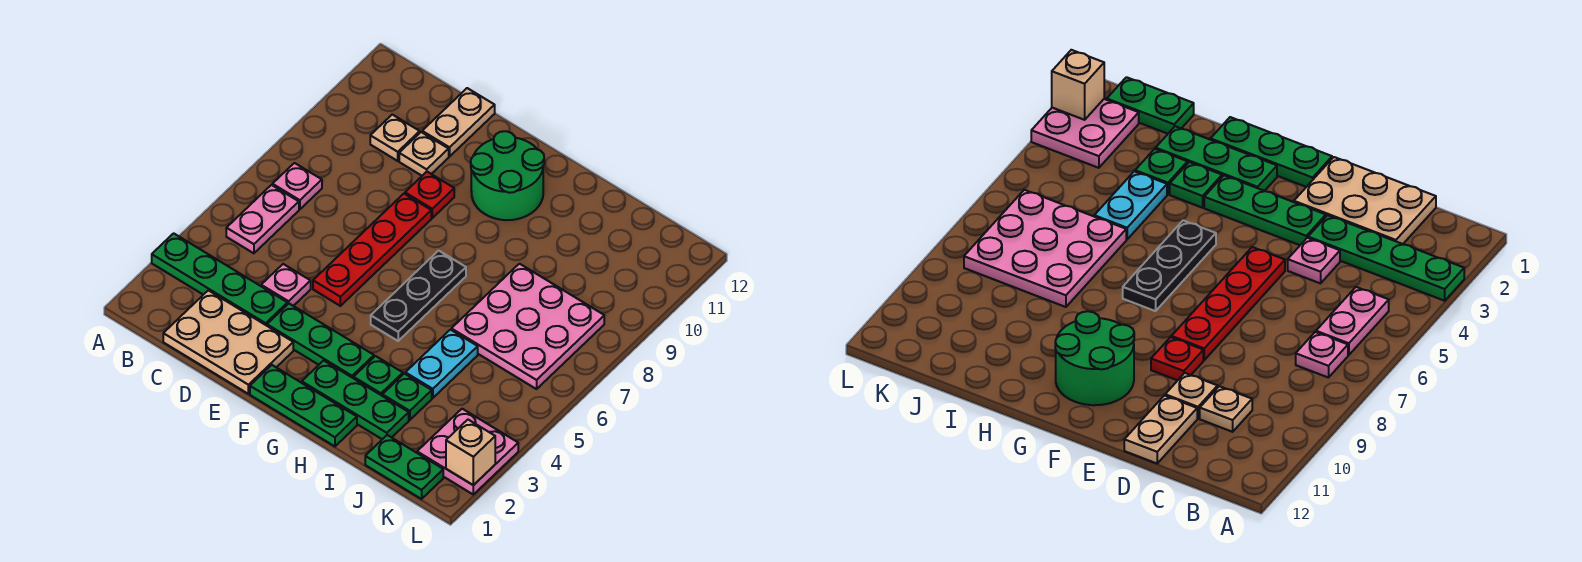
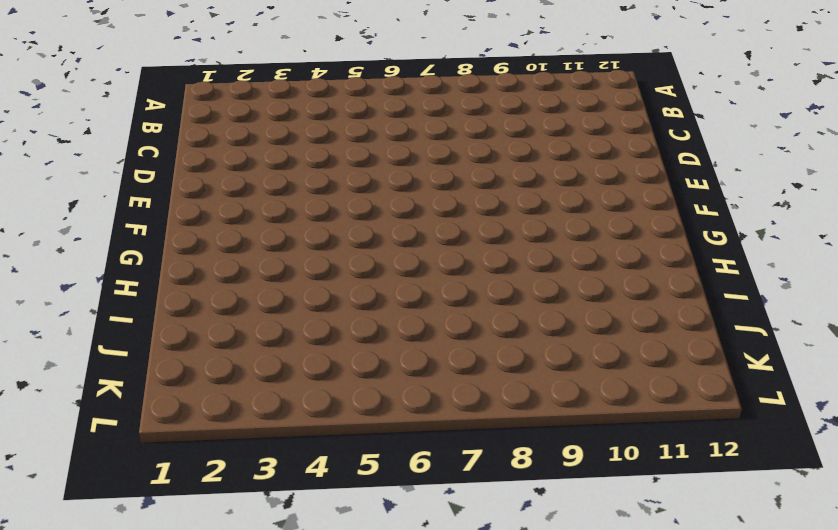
none -> green 1x4 plate [152,233,288,326]
none -> pink 1x2 plate [226,185,299,253]
none -> pink 1x1 plate [272,163,322,209]

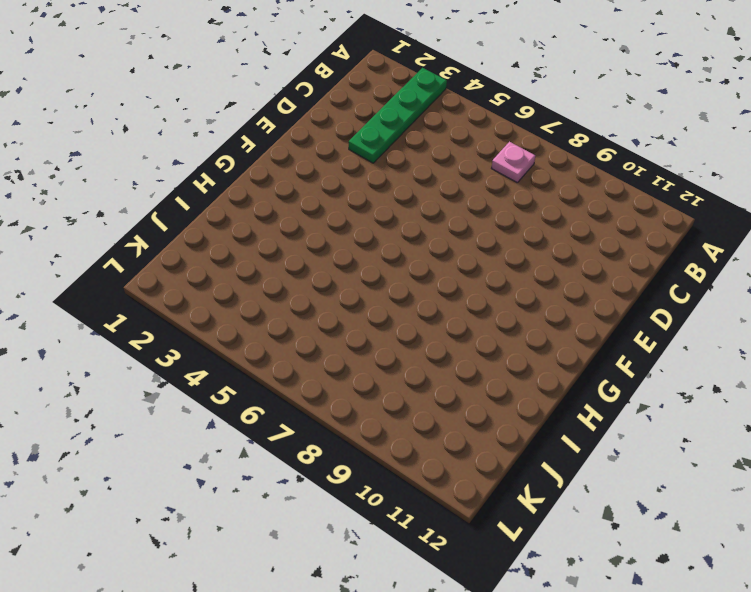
none -> pink 1x2 plate [226,185,299,253]
none -> tan 2x3 plate [163,290,293,394]
none -> tan 1x1 plate [370,115,420,161]

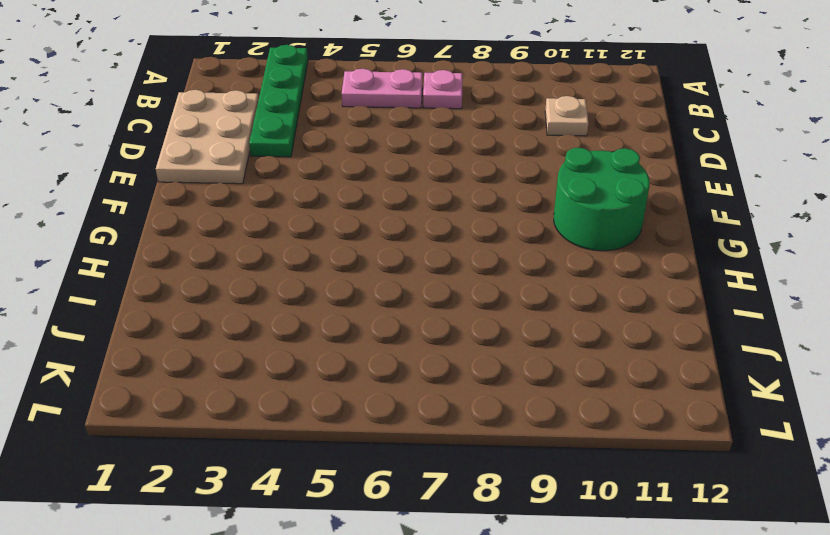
none -> pink 1x1 plate [261,264,311,306]
none -> tan 1x1 plate [399,132,449,176]
none -> tan 1x2 plate [422,88,495,156]

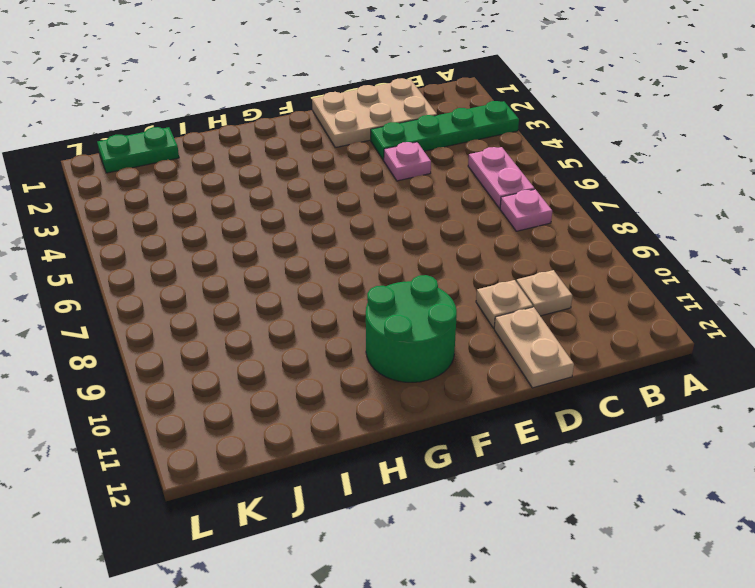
none -> green 1x3 plate [267,304,374,378]
none -> red 1x4 plate [313,194,431,306]
none -> red 1x1 plate [405,172,454,218]

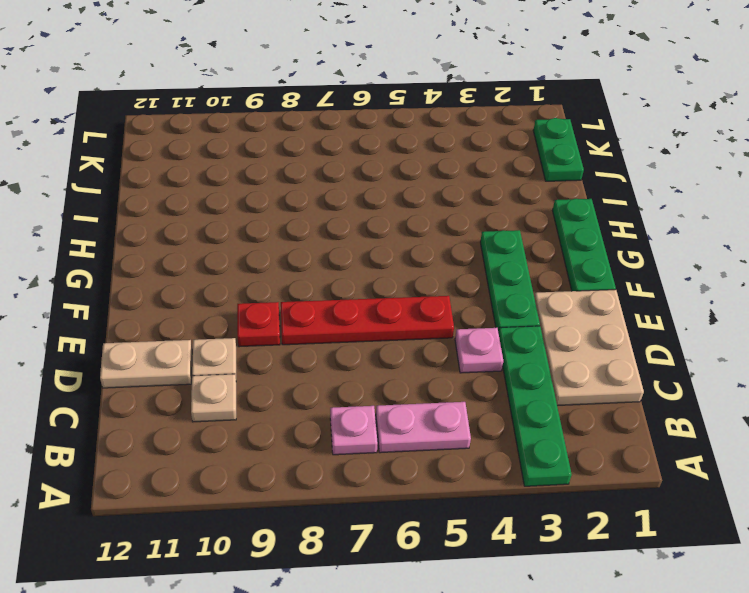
none -> green 2x2 round brick [471,131,544,220]
none -> green 1x3 plate [302,360,409,439]
none -> black 1x3 plate [371,251,466,341]

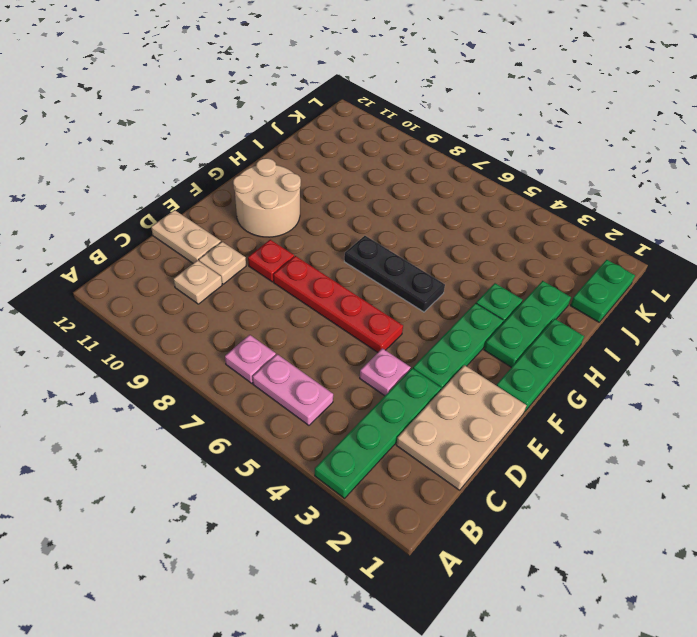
tan 2x2 round brick [233,158,301,237] -> green 2x2 round brick [471,131,544,220]
none -> green 1x1 plate [382,374,432,420]
none -> cyan 1x2 plate [405,330,478,398]
none -> pink 3x3 plate [451,264,604,389]

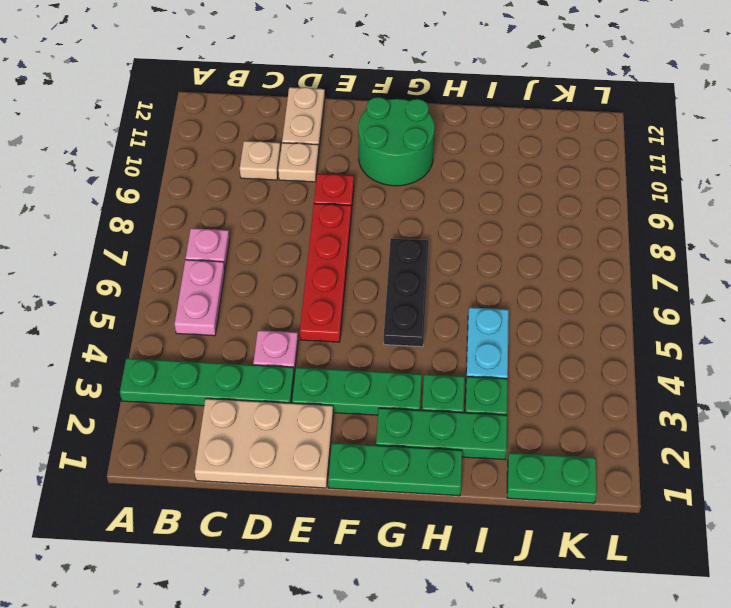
none -> pink 3x3 plate [451,264,604,389]
none -> pink 2x2 plate [417,409,518,494]
none -> tan 1x1 brick [446,420,495,485]

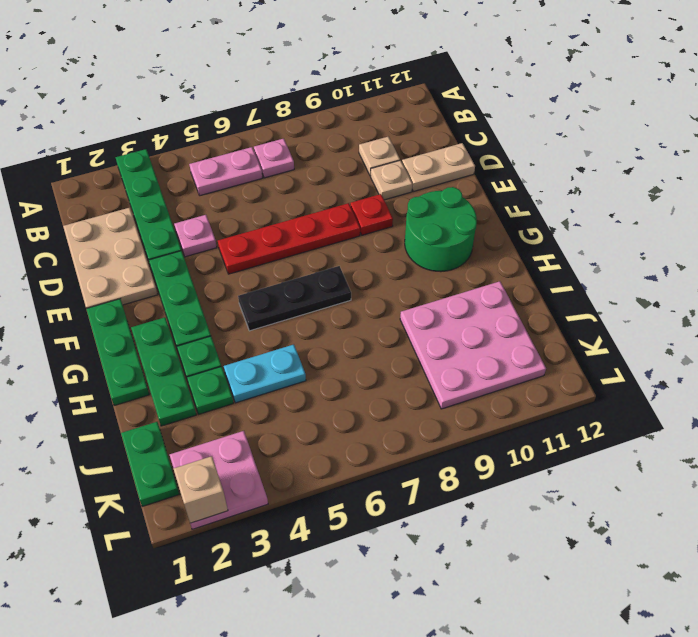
pink 3x3 plate [400,281,546,409] -> pink 3x3 plate moved to [451,264,604,389]

